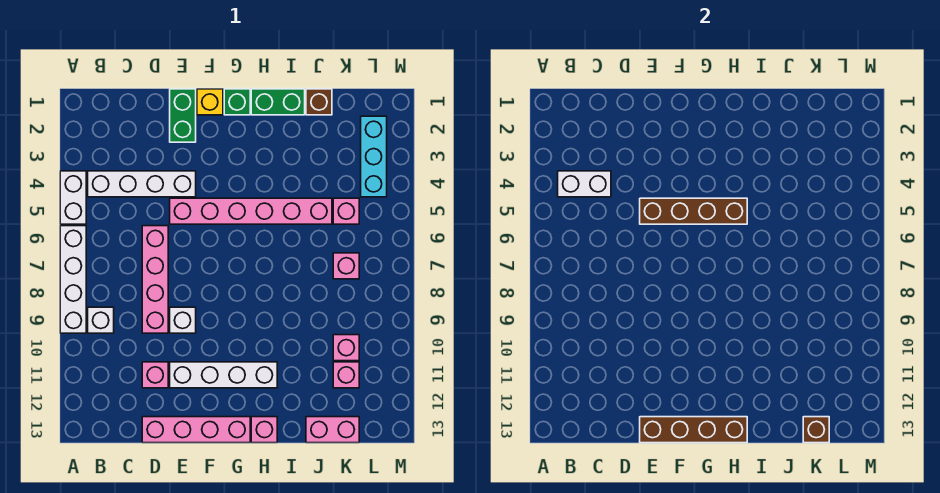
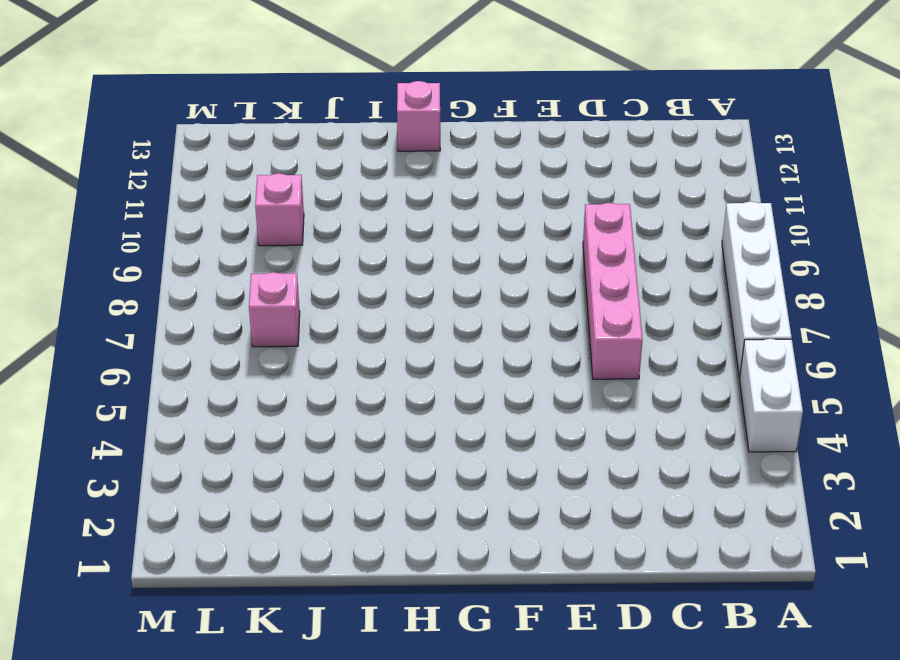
none -> white 1x4 brick [88,171,196,197]
none -> white 1x1 brick [88,307,114,333]
none -> pink 1x1 brick [142,362,168,388]

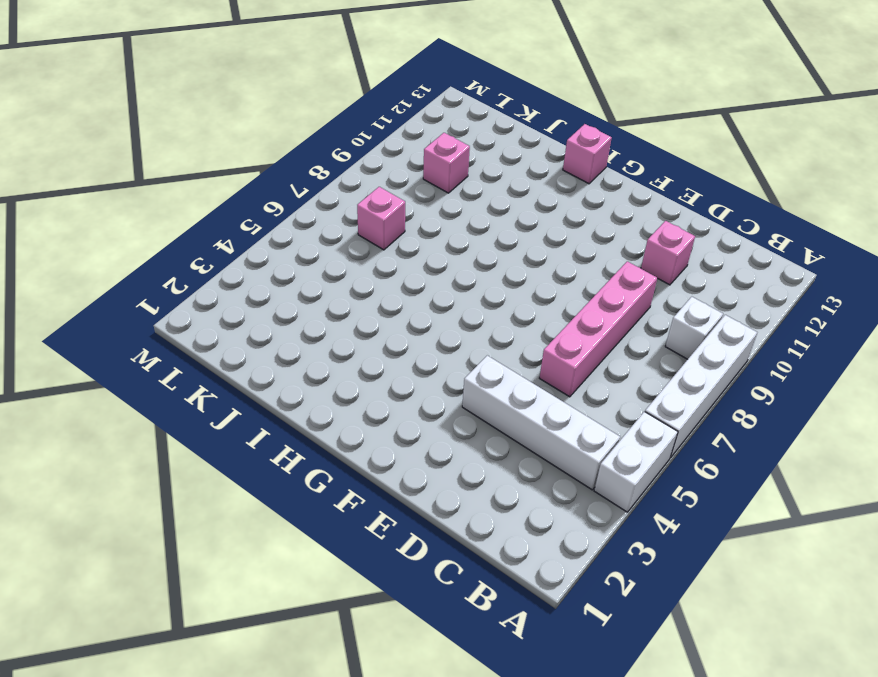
none -> pink 1x4 brick [142,417,250,443]
none -> green 1x2 brick [170,89,196,142]
none -> pink 1x6 brick [170,198,332,224]

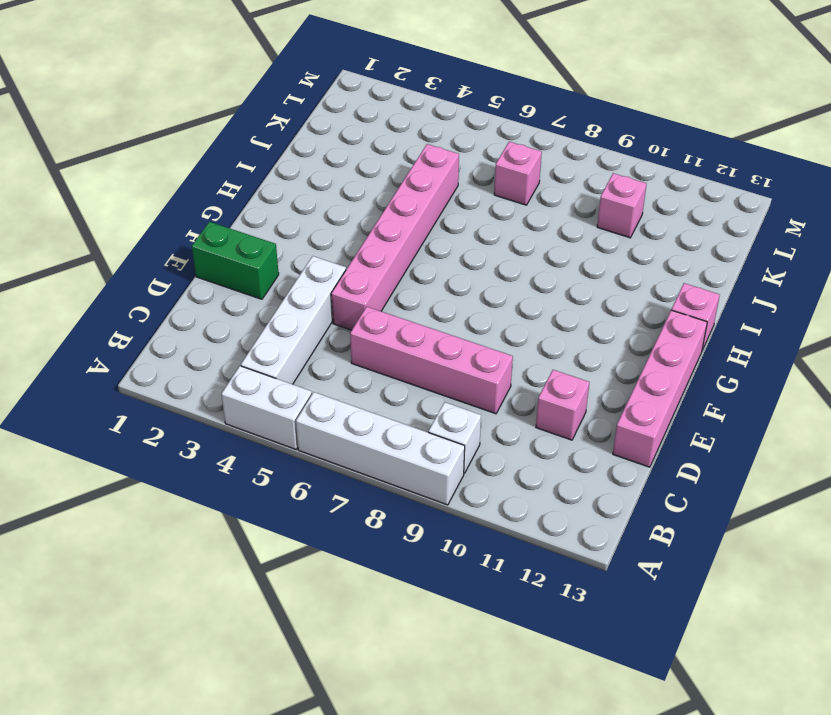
none -> white 1x1 brick [170,307,196,333]
none -> white 1x4 brick [170,362,277,388]
none -> yellow 1x1 brick [197,89,223,115]

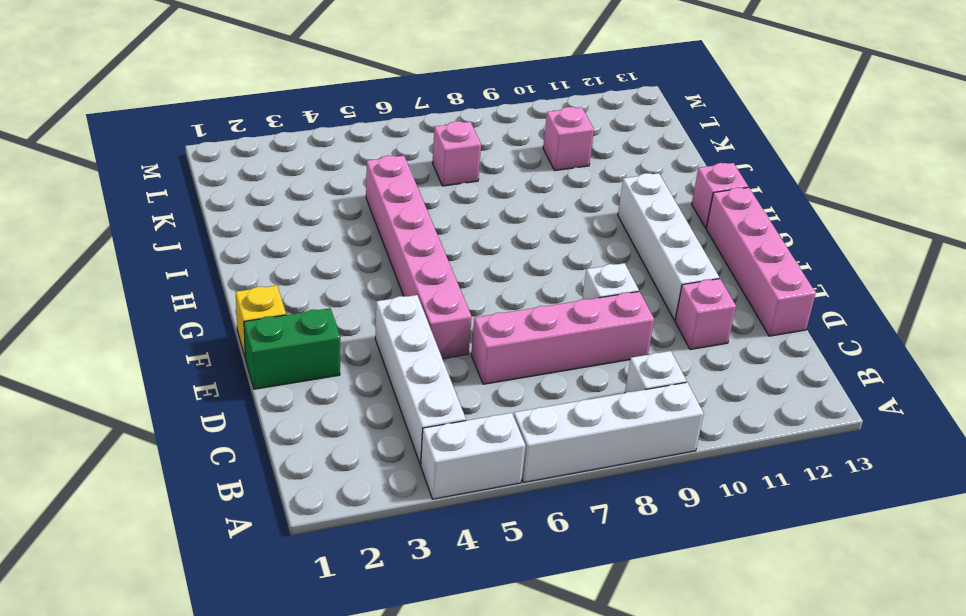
none -> green 1x1 brick [224,89,250,115]
none -> green 1x2 brick [251,89,305,115]
none -> brown 1x1 brick [306,89,332,115]

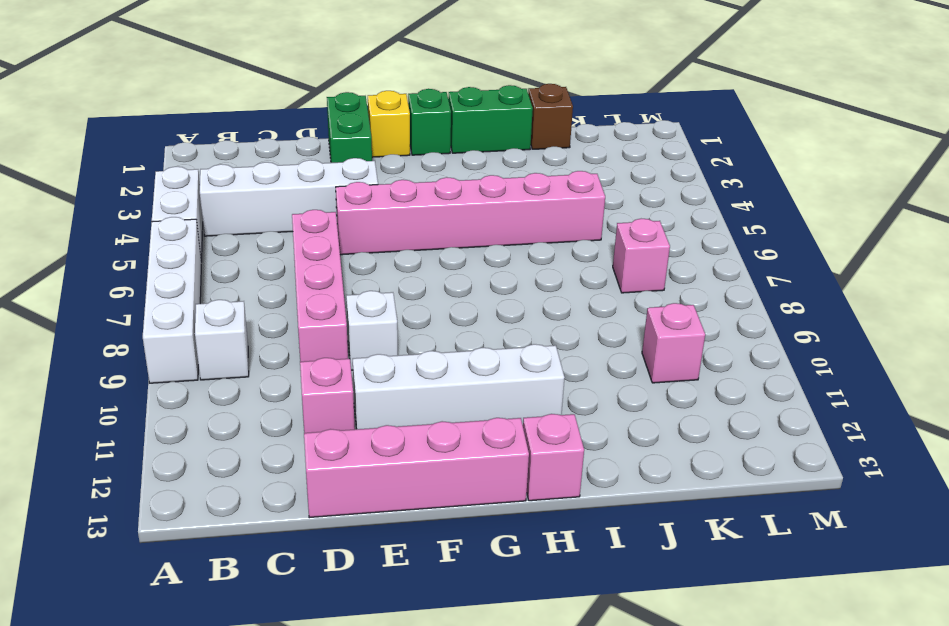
none -> pink 1x2 brick [306,417,359,443]
none -> pink 1x1 brick [333,198,359,224]
none -> pink 1x1 brick [333,362,359,388]

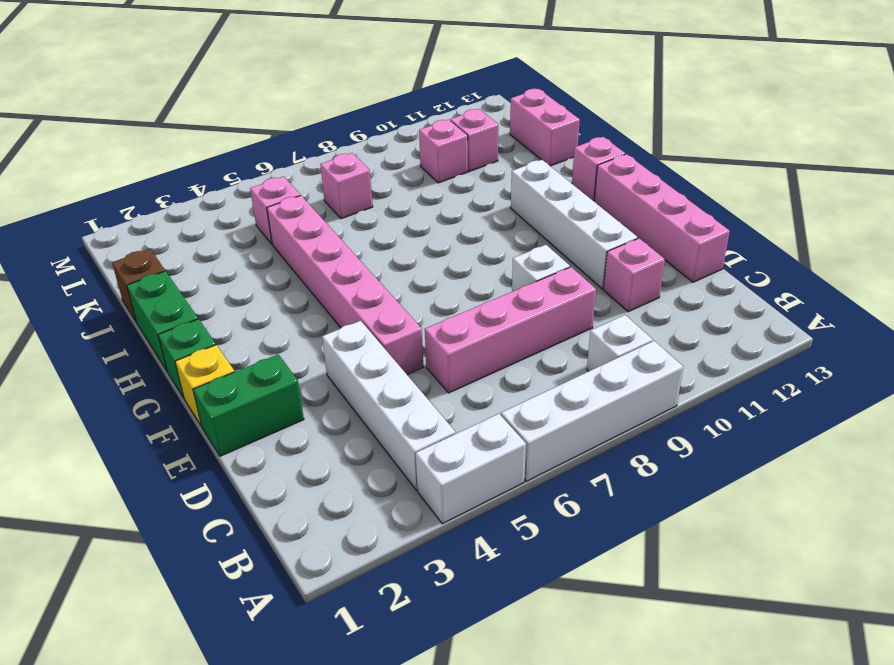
none -> cyan 1x3 brick [361,116,387,197]
none -> white 1x2 brick [558,171,611,197]
none -> brown 1x4 brick [640,198,747,224]

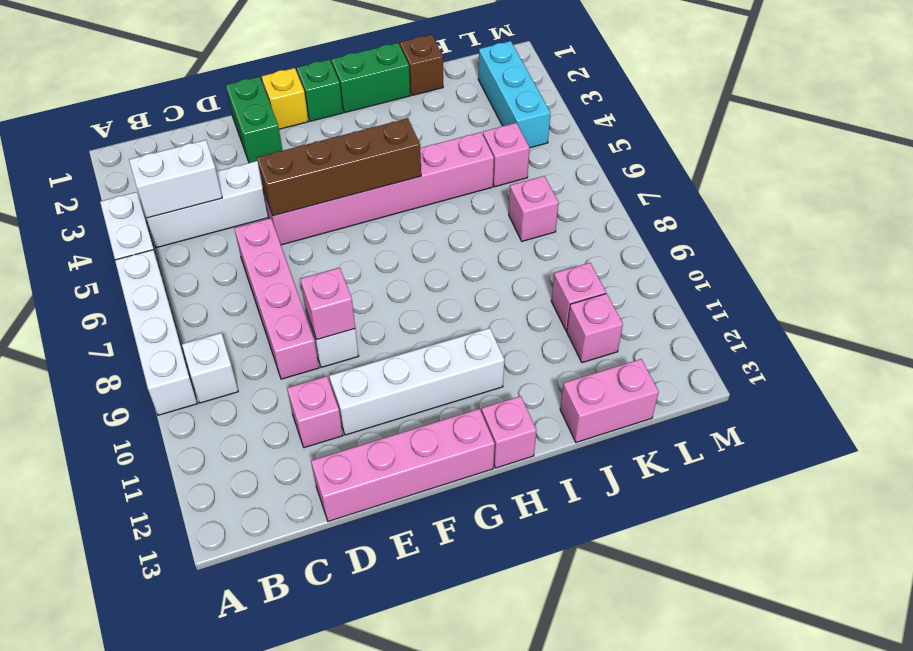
pink 1x1 brick [301,268,355,340] -> none
none -> brown 1x4 brick [640,417,747,443]
none -> brown 1x1 brick [803,417,829,443]

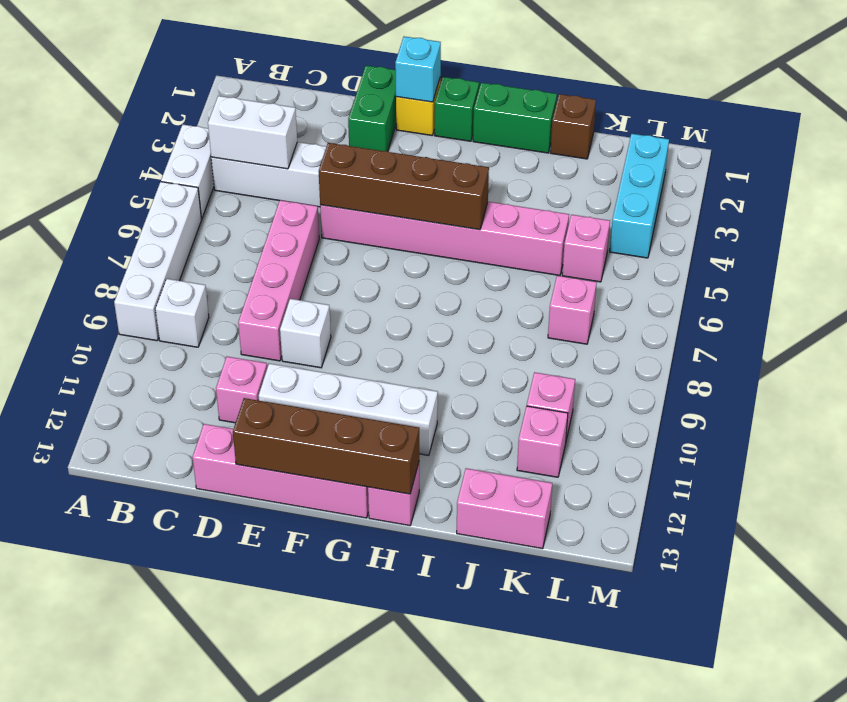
cyan 1x1 brick [395,37,441,102] -> none
none -> brown 1x1 brick [803,417,829,443]

